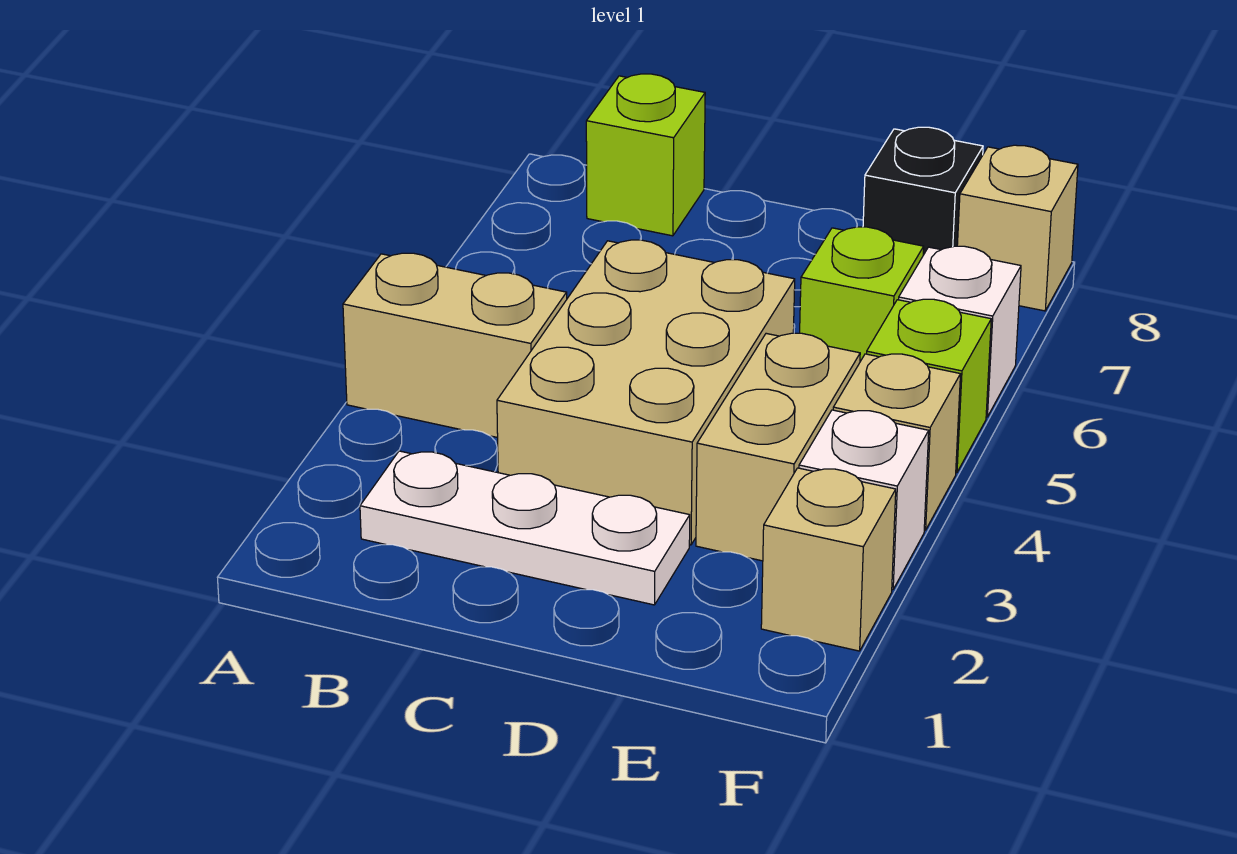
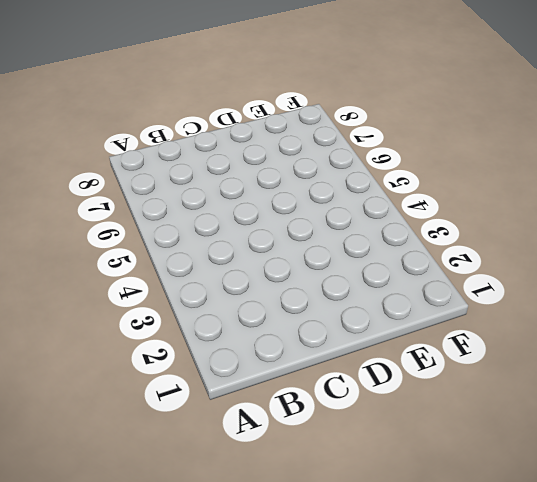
none -> tan 1x2 brick [343,253,567,438]
none -> white 1x3 plate [360,451,690,605]
none -> lime 1x1 brick [586,74,705,236]

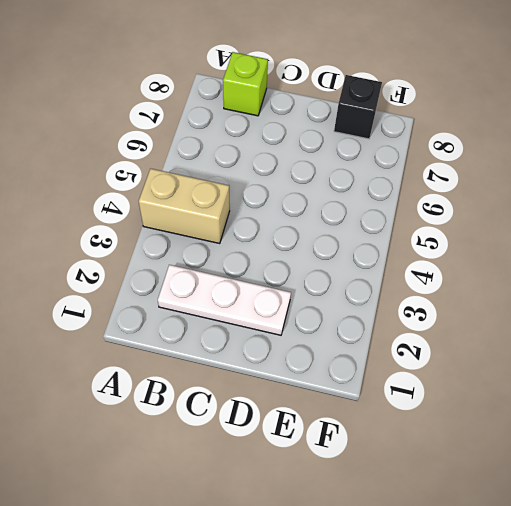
none -> tan 2x3 brick [497,240,795,545]
none -> tan 1x2 brick [696,333,860,561]
none -> lime 1x1 brick [800,227,924,361]

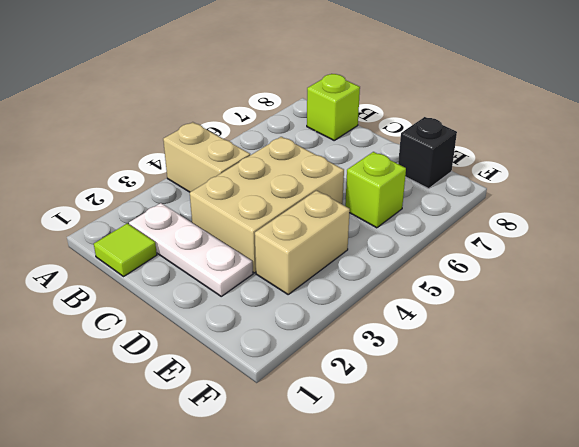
lime 1x1 tile [94,223,157,276] -> none
none -> tan 1x1 brick [761,468,896,651]
none -> white 1x1 brick [799,410,929,590]
none -> tan 1x1 brick [833,354,960,530]

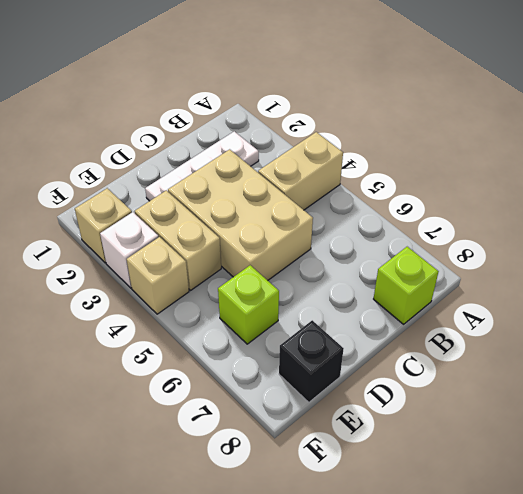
none -> lime 1x1 brick [867,299,991,473]
none -> white 1x1 brick [899,246,1021,417]
none -> tan 1x1 brick [957,145,1078,311]

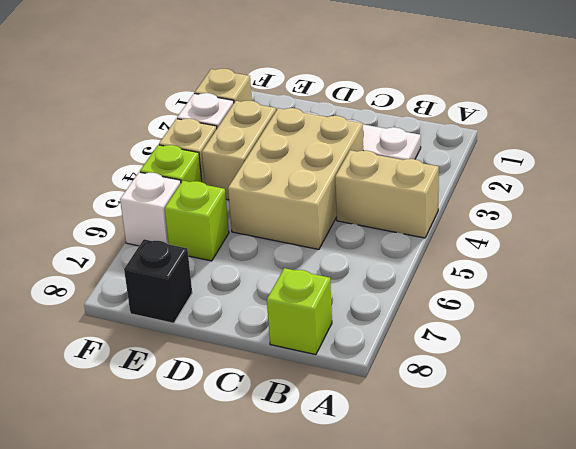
none -> tan 1x1 brick [957,145,1078,311]

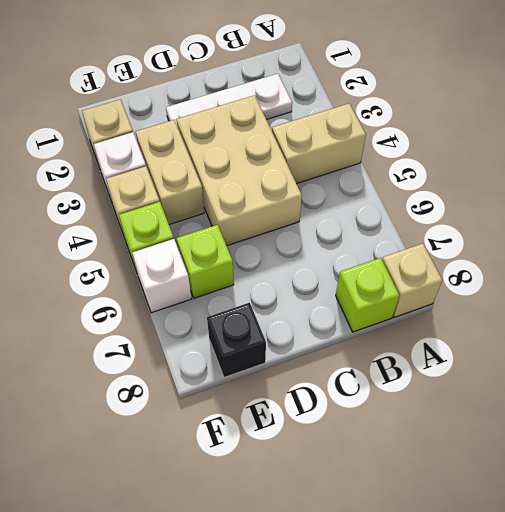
tan 1x1 brick [382,244,442,317] -> tan 1x1 brick moved to [957,145,1078,311]

